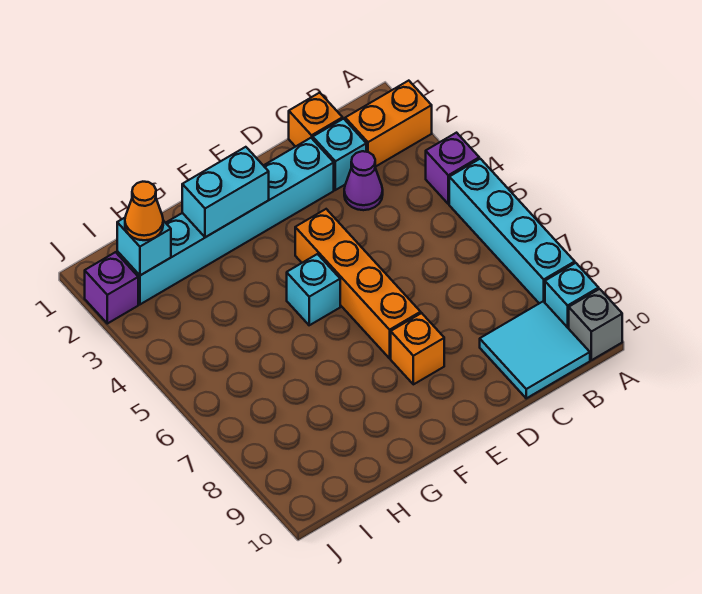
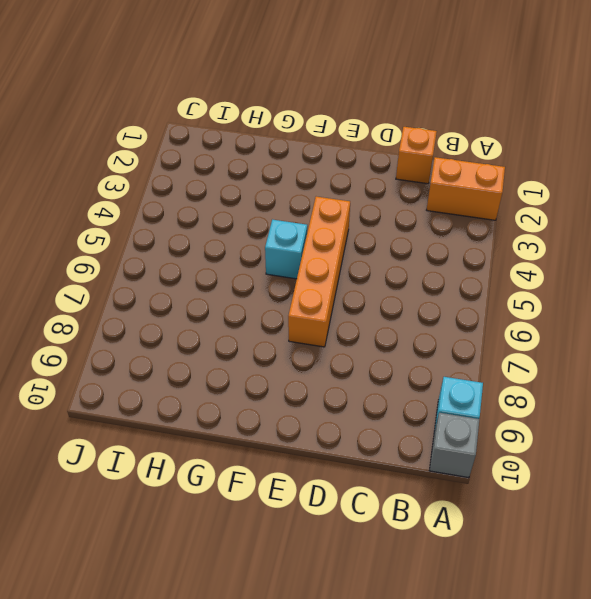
none -> purple 1x1 brick [426,133,479,204]
none -> cyan 1x4 brick [449,159,575,303]
none -> cyan 2x2 tile [480,301,590,398]

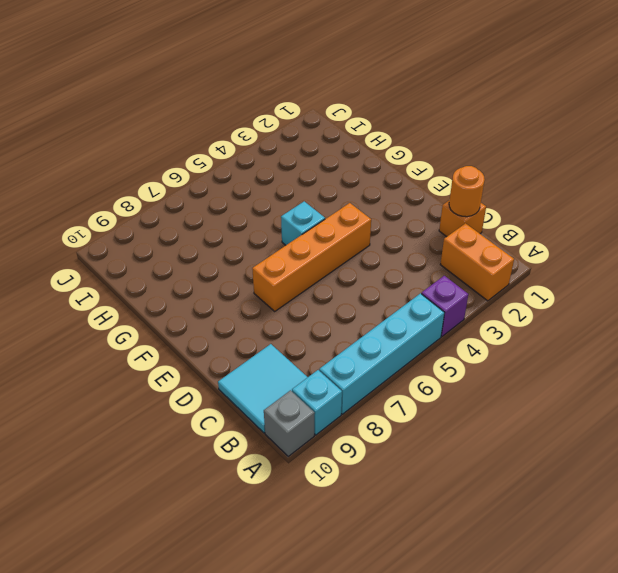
orange 1x1 round brick [449,166,485,217] -> none
none -> cyan 1x1 brick [313,119,366,190]
none -> purple 1x1 cone [344,151,383,210]
none -> cyan 1x6 brick [117,138,334,304]

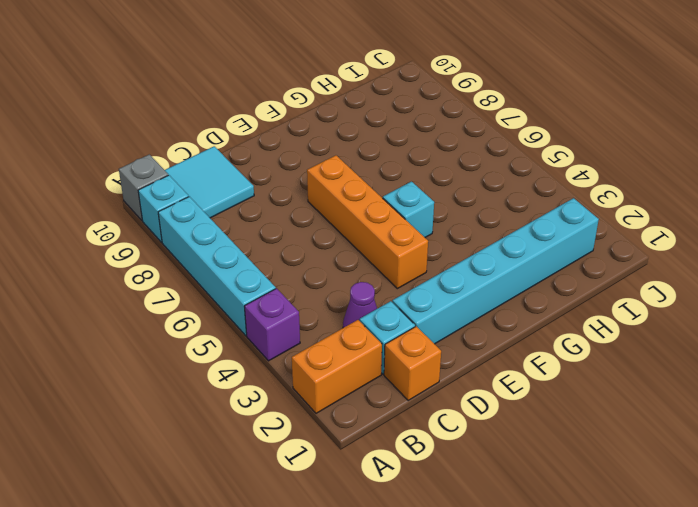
none -> orange 1x1 brick [391,313,444,384]
none -> purple 1x1 brick [85,252,138,324]
none -> cyan 1x2 brick [182,147,269,237]

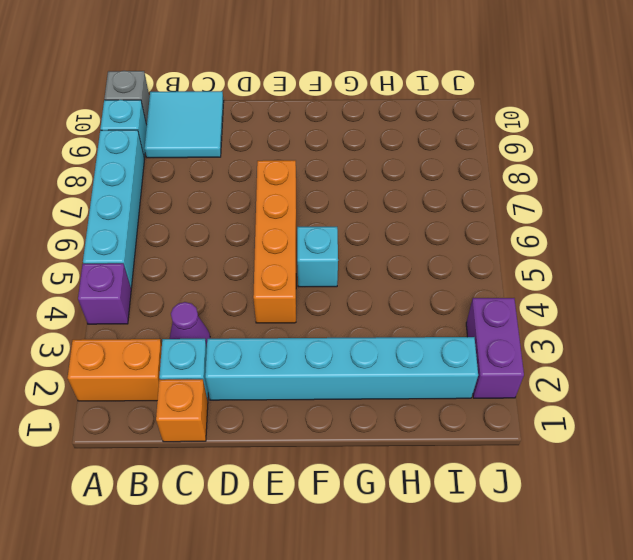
purple 1x2 brick [466,298,524,398] -> purple 1x1 brick [85,252,138,324]
none -> orange 1x1 brick [391,313,444,384]
none -> cyan 1x2 brick [182,147,269,237]
none -> cyan 1x1 brick [117,218,171,275]

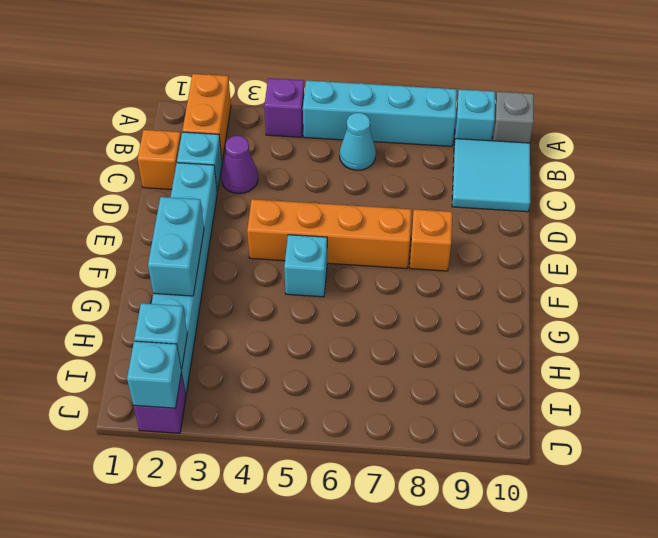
cyan 1x1 cone [340,113,376,170] -> none
cyan 1x1 brick [127,341,181,408] -> none
none -> orange 1x1 cone [125,182,163,240]

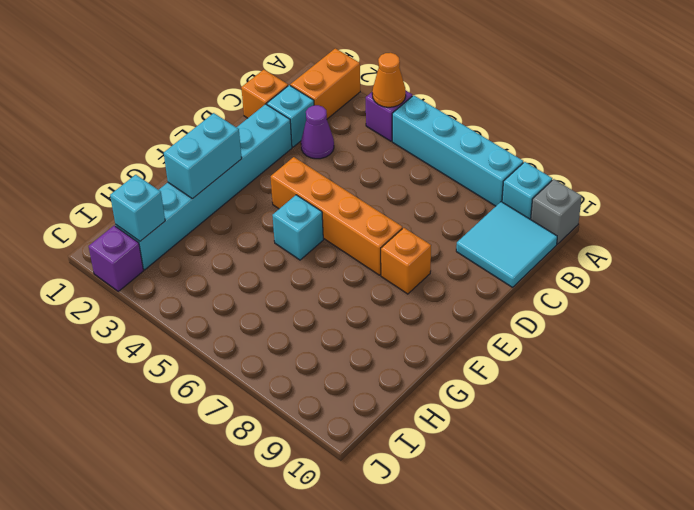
orange 1x1 cone [372,53,406,107] -> orange 1x1 cone moved to [125,182,163,240]

